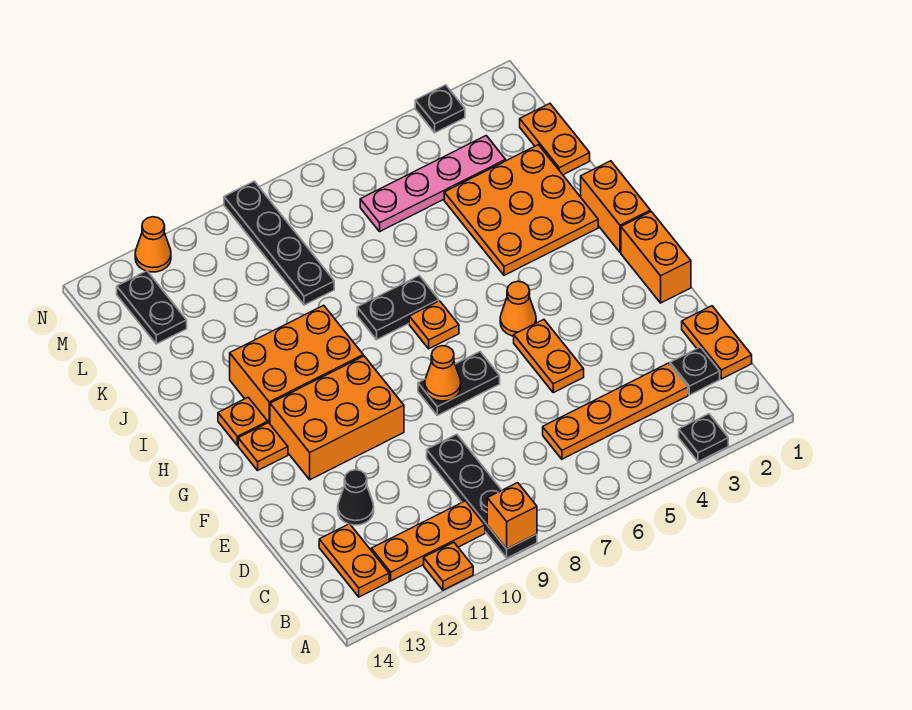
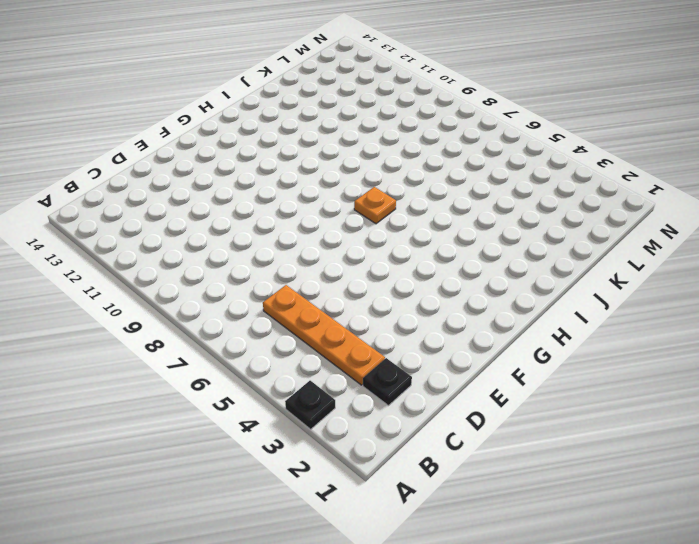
none -> black 1x4 plate [427,434,537,558]
none -> orange 1x1 plate [424,542,473,590]
none -> orange 1x3 plate [371,501,485,581]

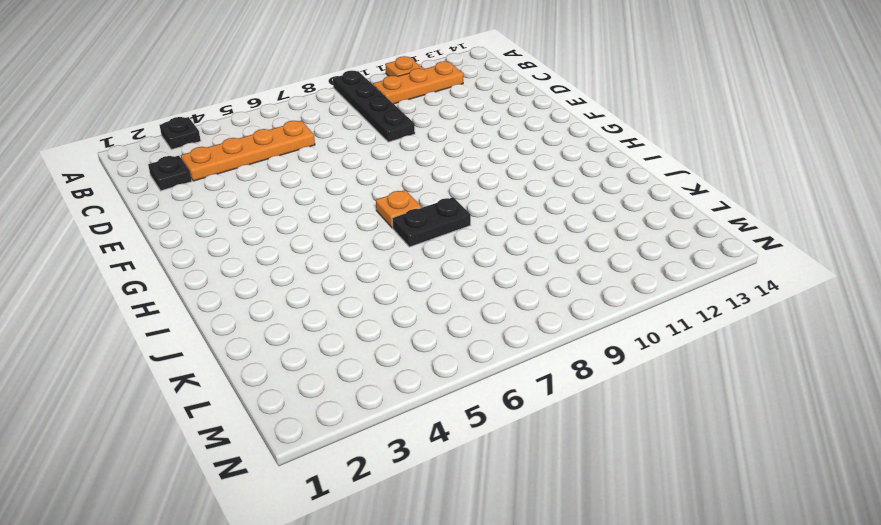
none -> orange 1x2 plate [319,524,389,597]
none -> orange 1x2 plate [682,306,752,379]
none -> black 1x1 cone [338,470,374,525]

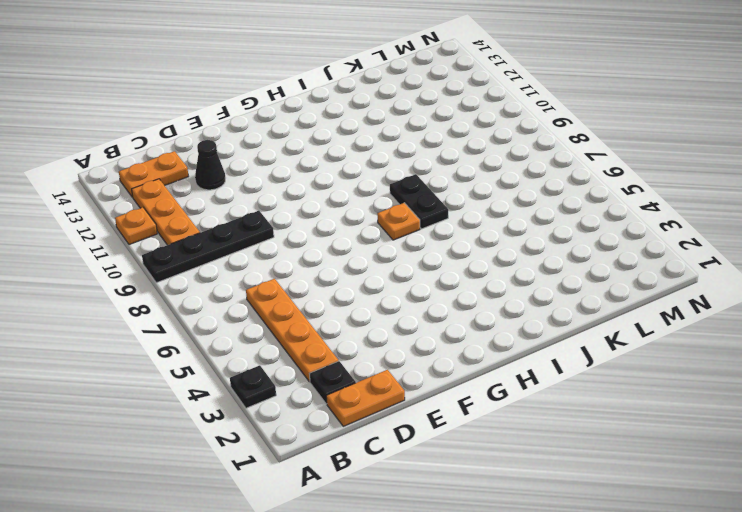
none -> orange 1x2 plate [514,320,584,393]
none -> orange 1x2 brick [621,212,691,303]
none -> black 1x2 plate [418,352,500,415]

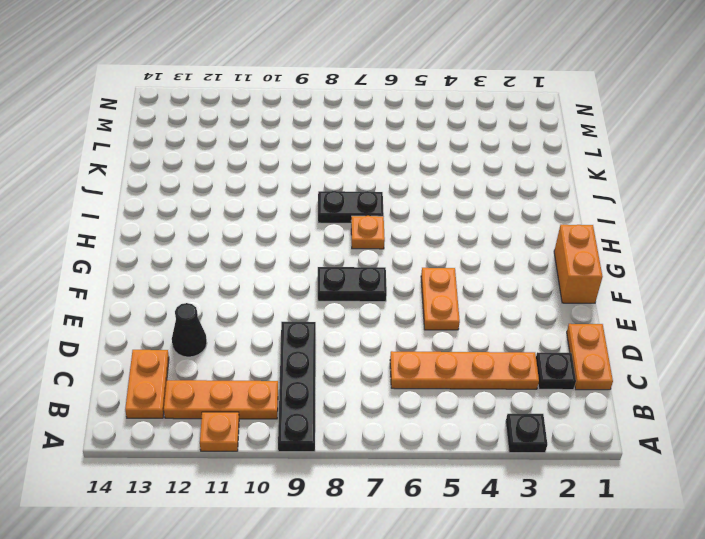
none -> orange 2x3 brick [270,356,404,480]
none -> orange 1x1 cone [500,281,536,336]
none -> orange 1x1 plate [238,423,288,470]

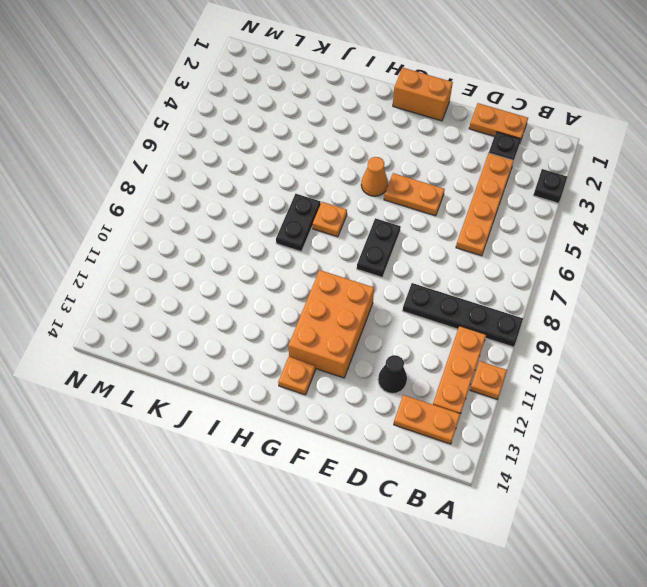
none -> orange 1x2 brick [581,161,650,252]
none -> orange 2x3 brick [230,305,363,424]
none -> orange 1x1 plate [218,397,268,445]

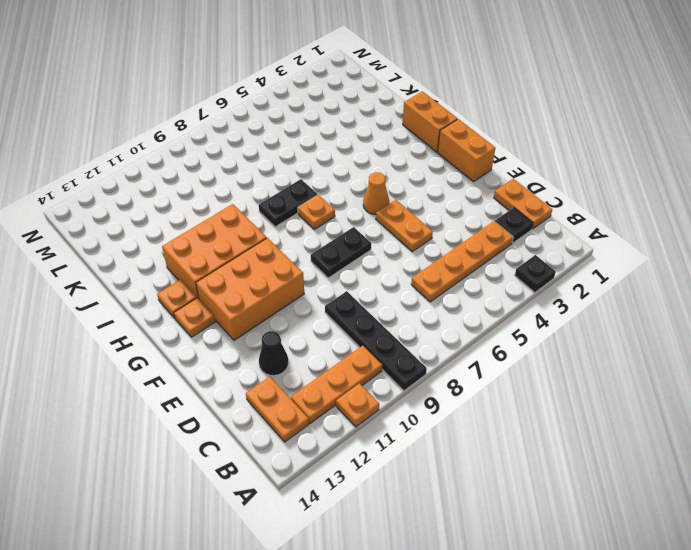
none -> orange 3x3 plate [444,145,598,275]
none -> orange 1x2 plate [520,103,590,175]
none -> black 1x4 plate [224,181,334,305]

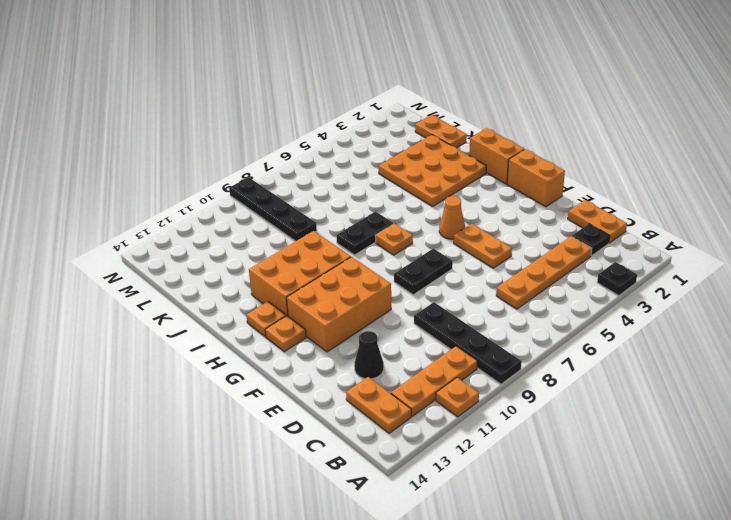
none -> pink 1x4 plate [360,136,506,231]
none -> black 1x2 plate [117,271,187,344]
none -> black 1x1 plate [415,85,465,133]

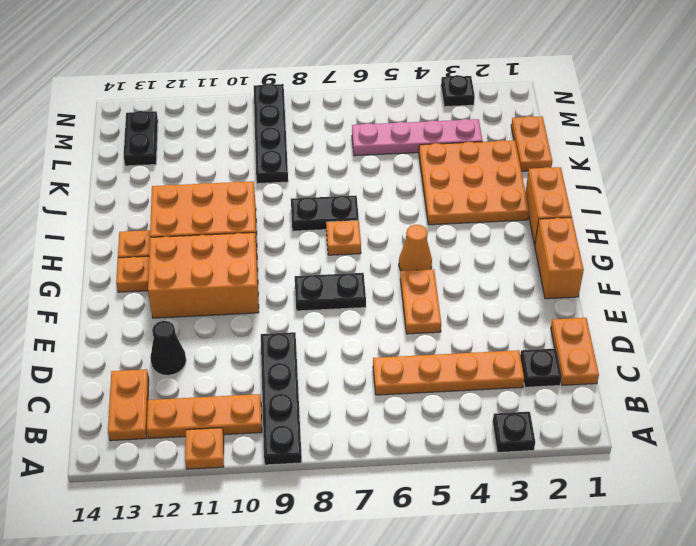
none -> orange 1x1 cone [135,217,171,272]
none -> orange 1x1 brick [487,483,537,549]
none -> orange 1x1 cone [425,346,461,401]

